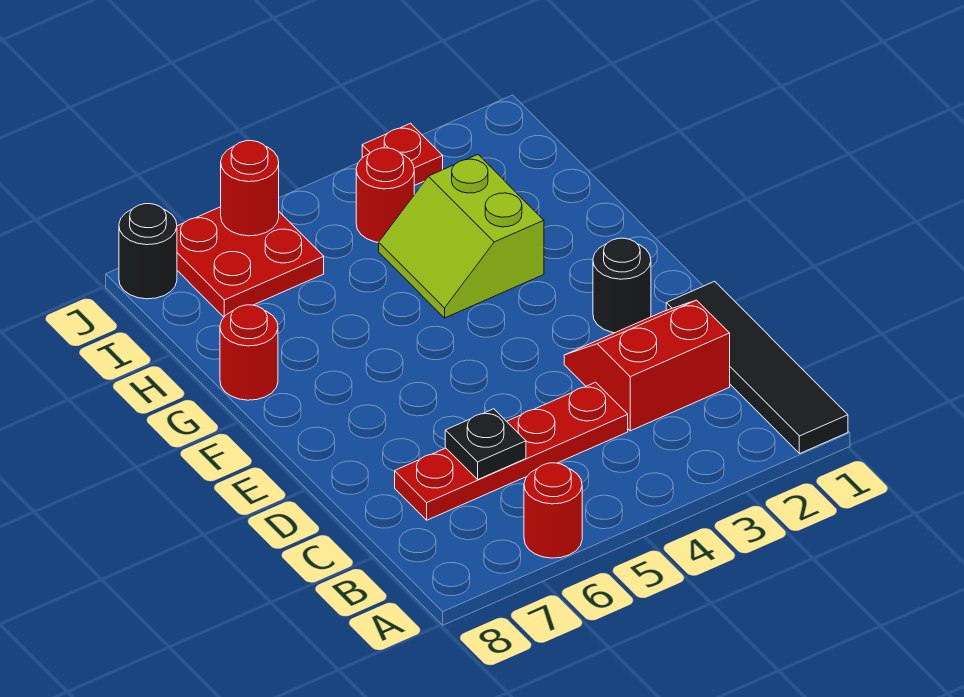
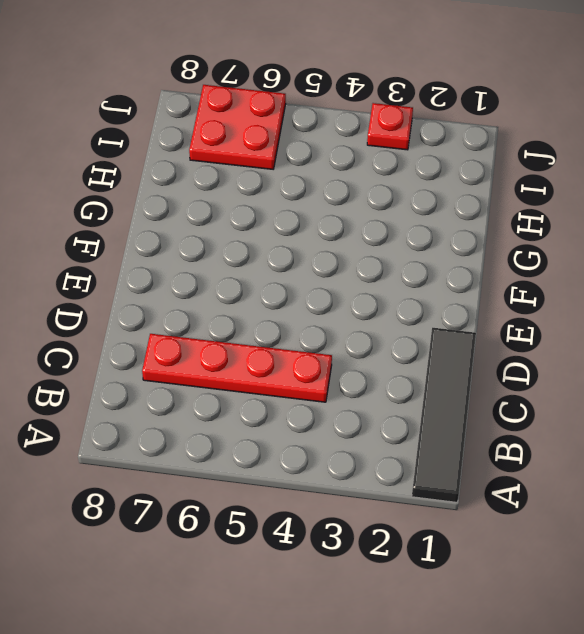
none -> red 1x1 round brick [524,463,582,558]
none -> red 2x2 slope [564,300,730,431]
none -> black 1x1 round brick [593,238,651,333]

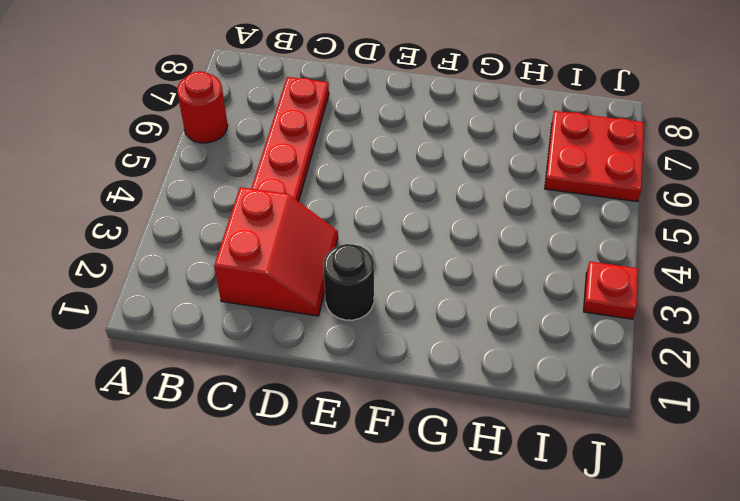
none -> black 1x4 tile [666,281,848,454]
none -> lime 2x2 slope [379,155,544,318]
none -> red 1x1 round brick [220,305,278,400]

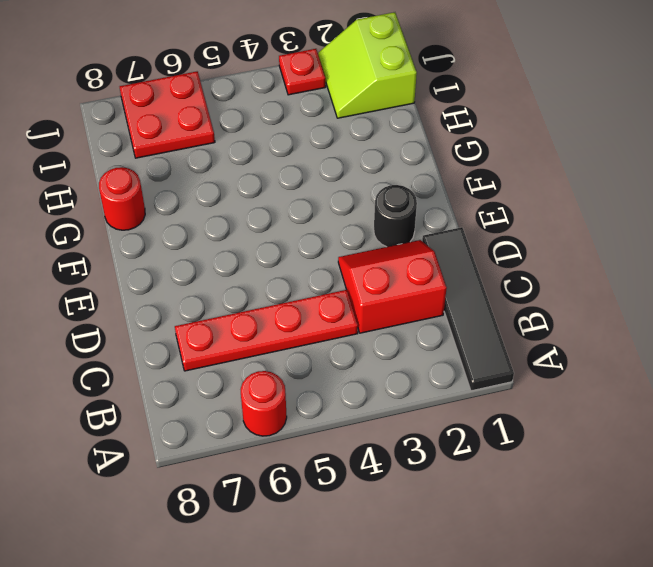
lime 2x2 slope [318,12,417,118] -> lime 2x2 slope moved to [379,155,544,318]
none -> red 1x1 round brick [356,148,414,242]
none -> black 1x1 round brick [119,204,177,299]
none -> black 1x1 plate [445,409,526,479]

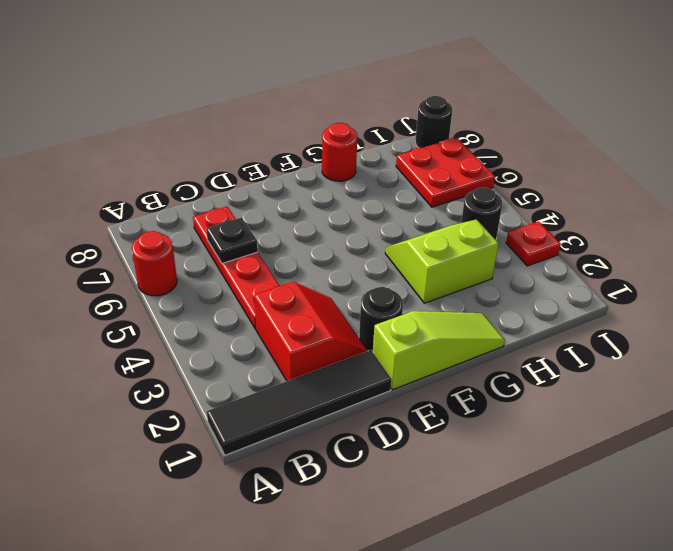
lime 1x3 slope [373,311,505,390] -> none
black 1x1 round brick [461,187,502,240] -> red 1x1 round brick [356,148,414,242]
none -> red 1x1 round brick [221,141,279,236]

